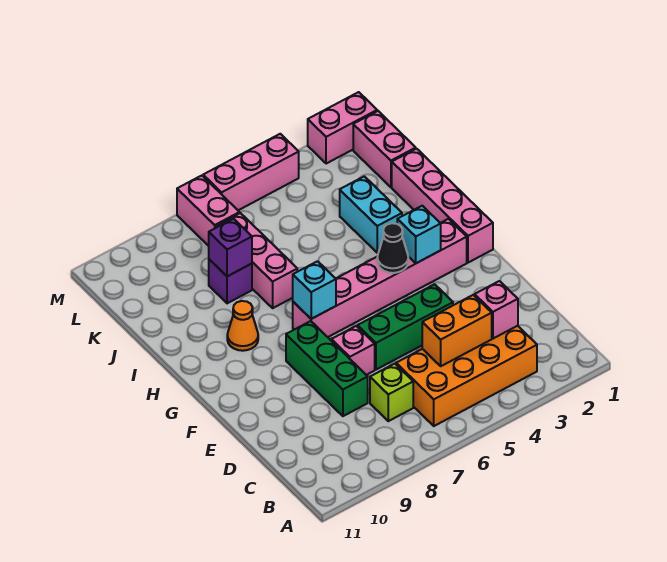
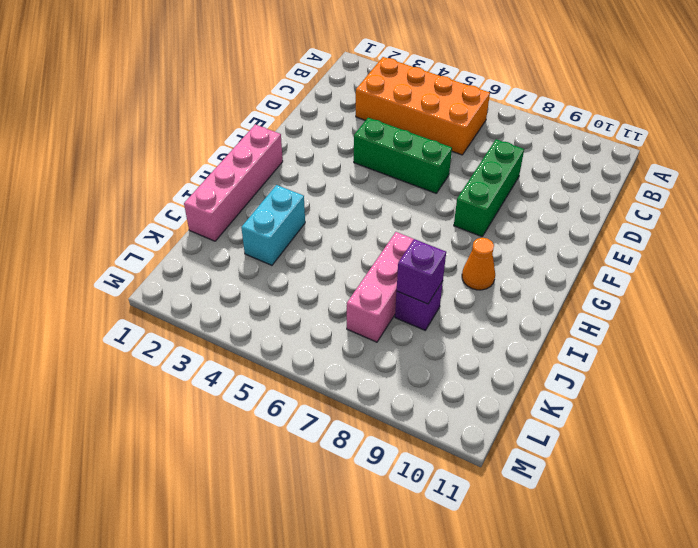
none -> lime 1x1 brick [370,364,413,421]
none -> pink 1x1 brick [331,326,375,375]
none -> pink 1x6 brick [293,219,467,337]

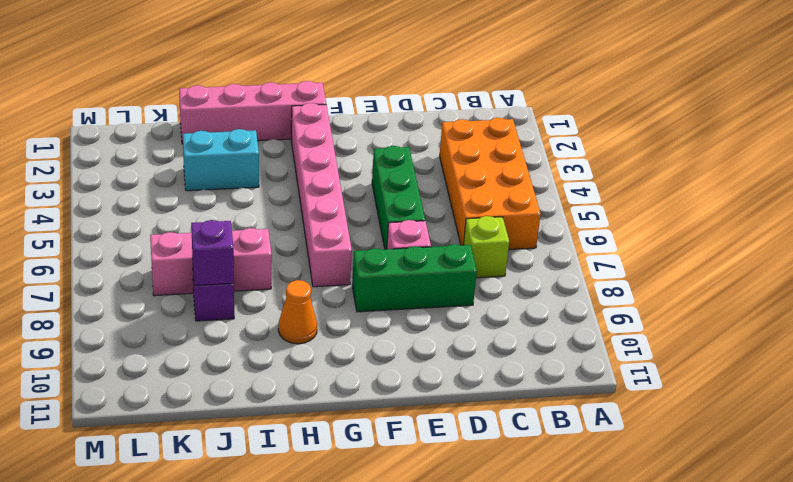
none -> pink 1x2 brick [353,111,416,187]
none -> pink 1x2 brick [177,176,240,246]
none -> pink 1x2 brick [308,92,377,164]

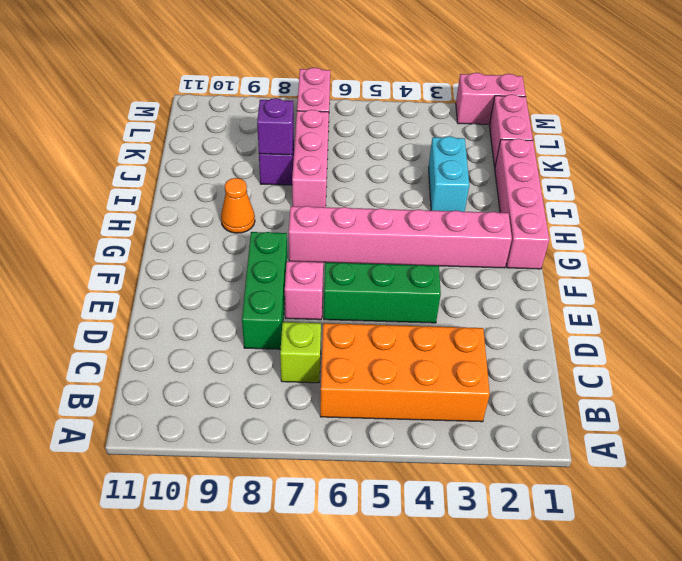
none -> pink 1x3 brick [203,134,299,210]
none -> pink 1x1 brick [475,281,518,339]
none -> orange 1x2 brick [422,295,492,366]

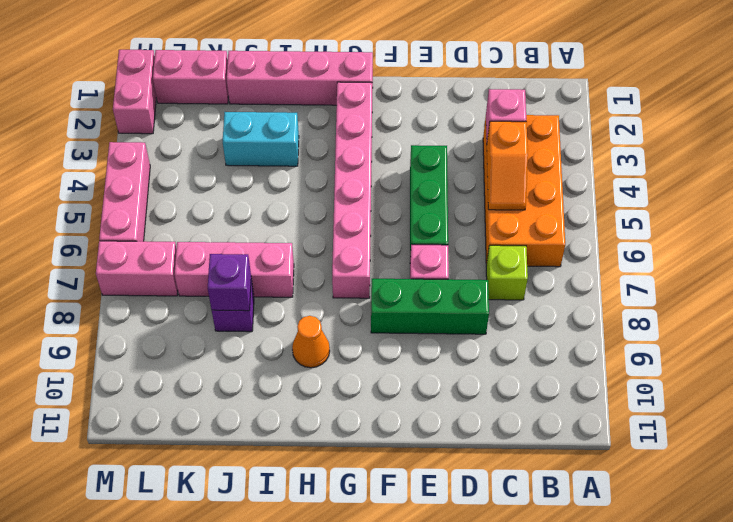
orange 1x2 slope [487,121,528,210] -> orange 1x2 brick [422,295,492,366]
none -> cyan 1x1 brick [397,206,441,263]
none -> black 1x1 cone [377,223,408,273]
none -> cyan 1x1 brick [293,261,336,319]

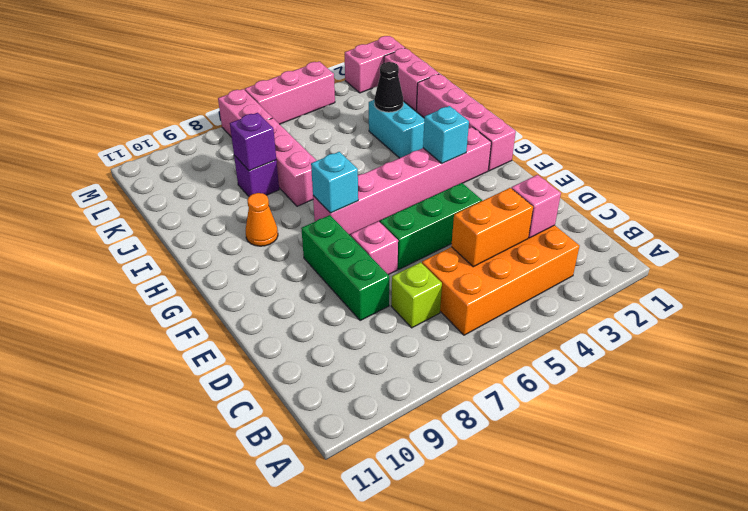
black 1x1 cone [374,62,403,112] -> black 1x1 cone moved to [377,223,408,273]

